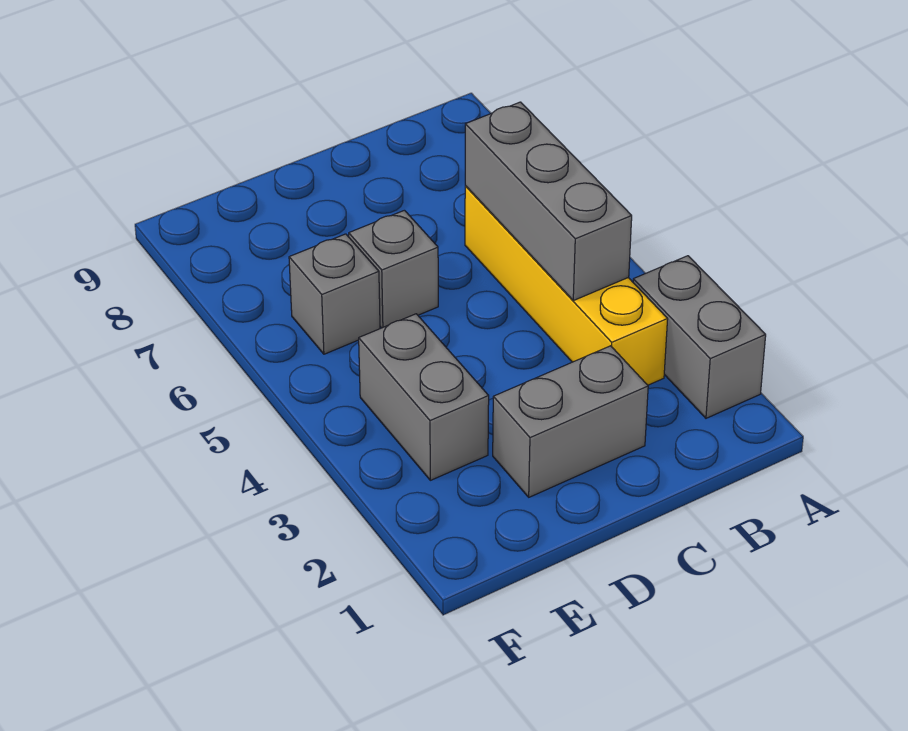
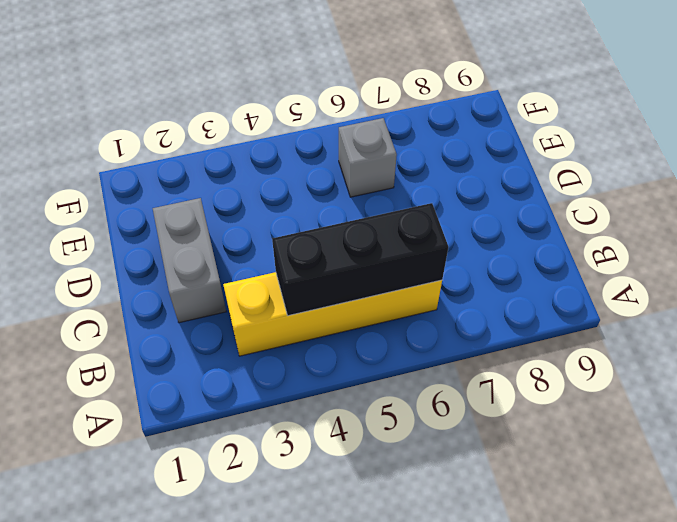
black 1x3 brick [272,203,449,316] -> grey 1x3 brick [465,102,632,301]
none -> grey 1x2 brick [633,256,766,418]
none -> grey 1x1 brick [349,210,438,328]

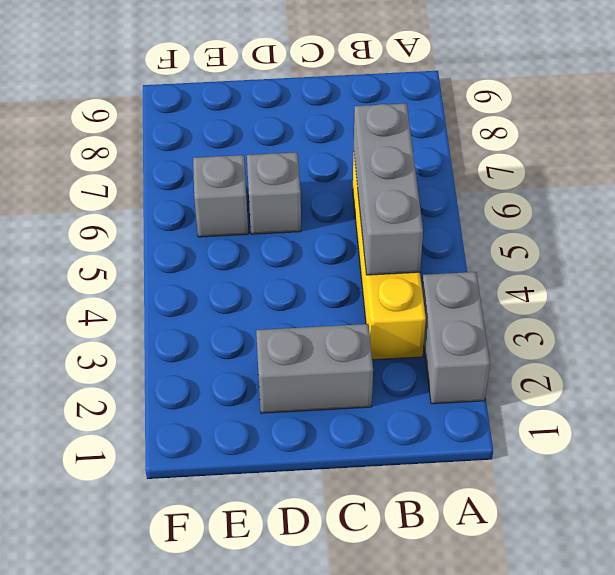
none -> grey 1x2 brick [359,314,489,480]

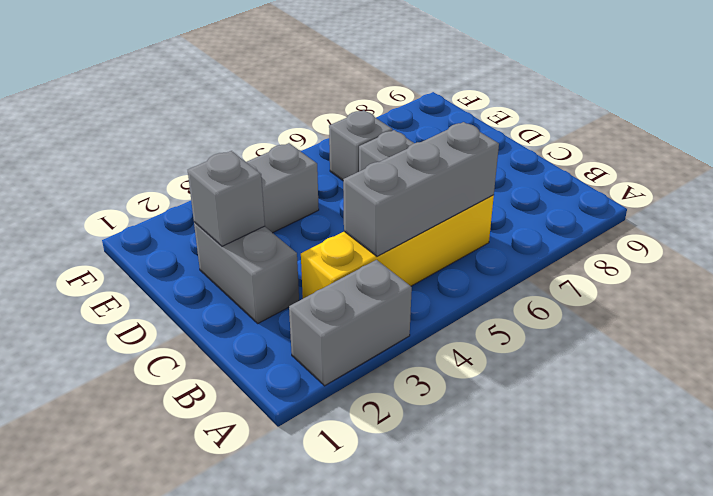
grey 1x1 brick [188,151,265,246] -> none

